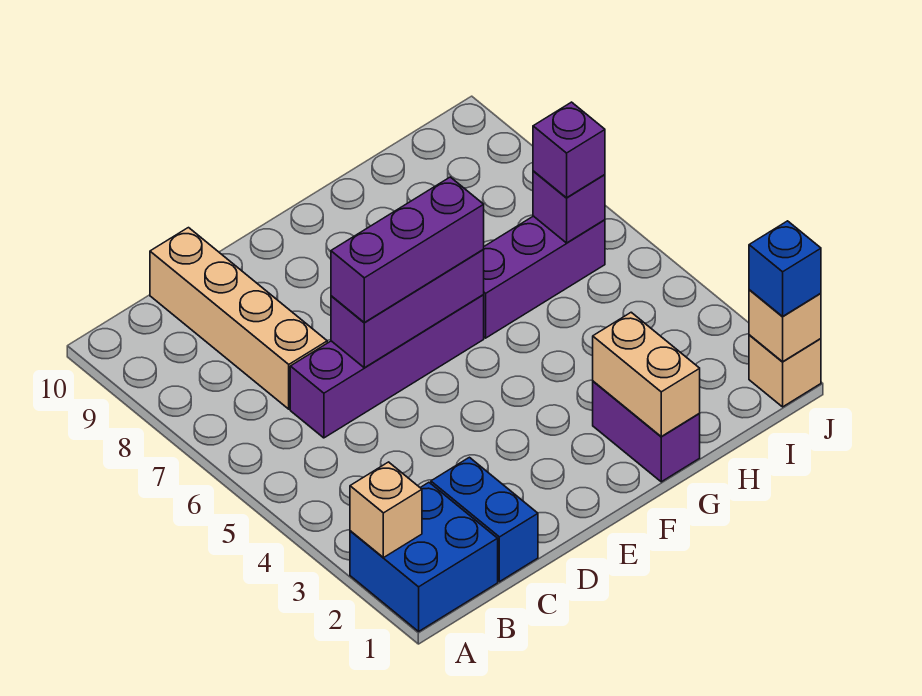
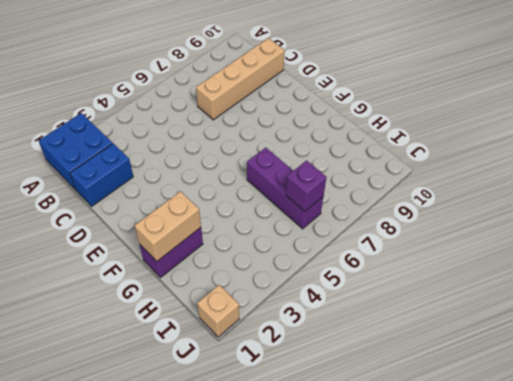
none -> purple 1x4 brick [290,295,484,438]
none -> tan 1x1 brick [350,462,422,558]
none -> purple 1x3 brick [331,249,484,368]

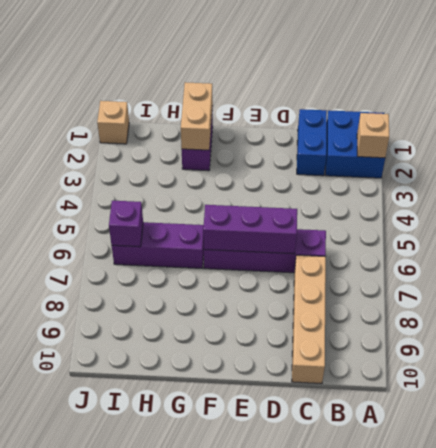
none -> tan 1x1 brick [749,290,821,362]
none -> purple 1x3 brick [331,177,484,322]
none -> purple 1x1 brick [533,102,605,198]

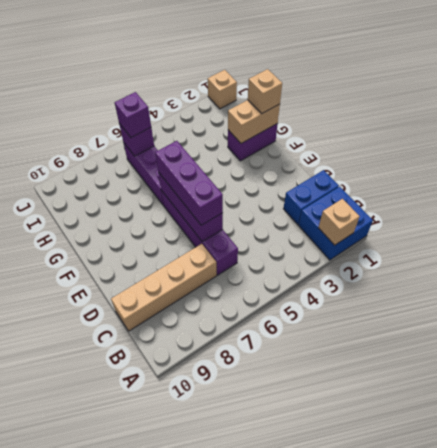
tan 1x1 brick [248,69,282,114] -> tan 1x1 brick moved to [749,290,821,362]
none -> blue 1x1 brick [749,221,821,316]

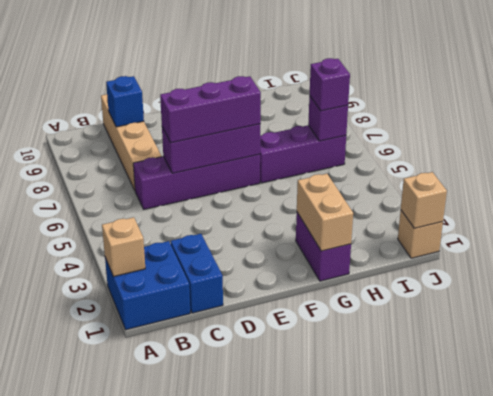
blue 1x1 brick [106,76,144,127] -> blue 1x1 brick moved to [749,221,821,316]

